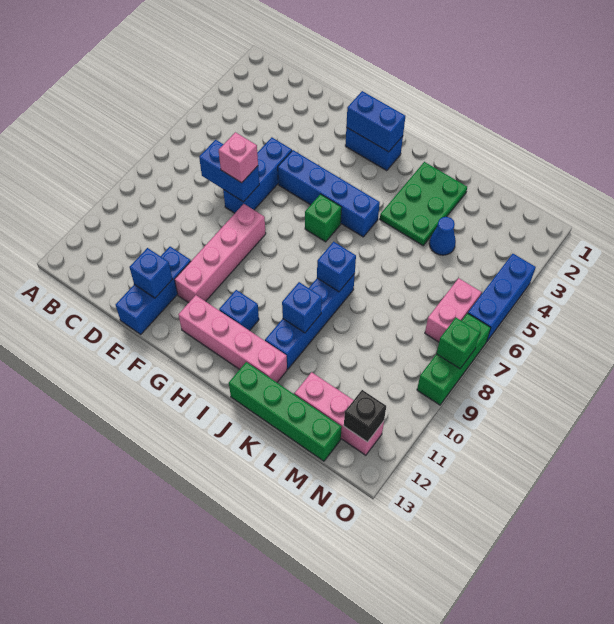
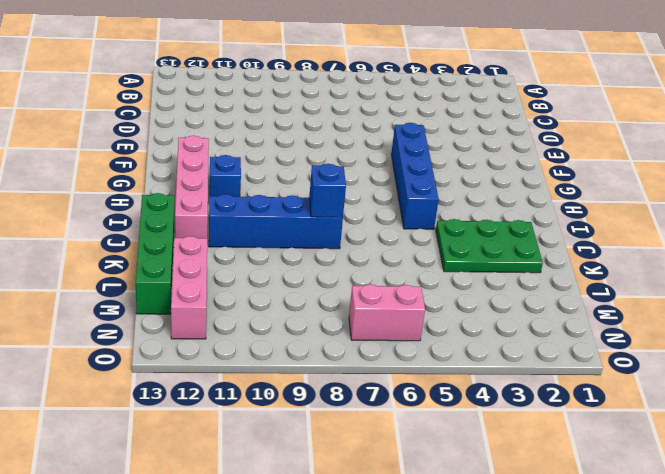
none -> blue 1x3 brick [223,137,292,213]
none -> blue 1x3 brick [115,247,191,334]
none -> pink 1x4 brick [175,204,266,303]

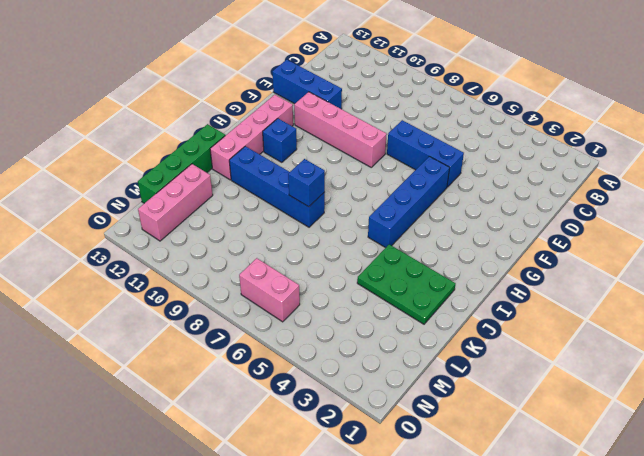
none -> blue 1x2 brick [345,127,403,171]
none -> green 1x1 brick [305,194,342,242]
none -> blue 1x1 cone [429,217,456,255]

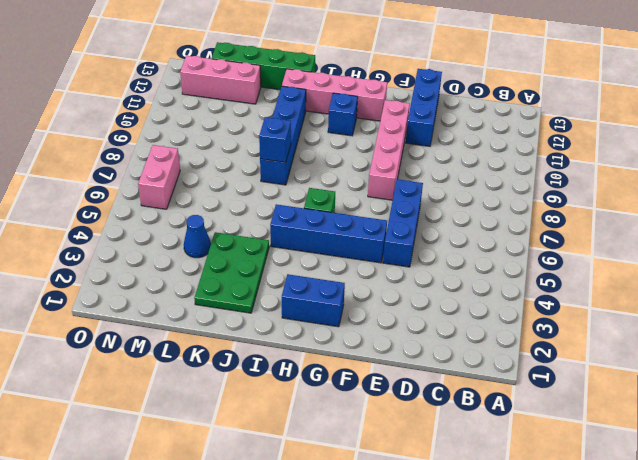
none -> blue 1x3 brick [468,254,536,341]
none -> green 1x3 brick [417,313,491,405]
none -> blue 1x2 brick [199,140,259,202]

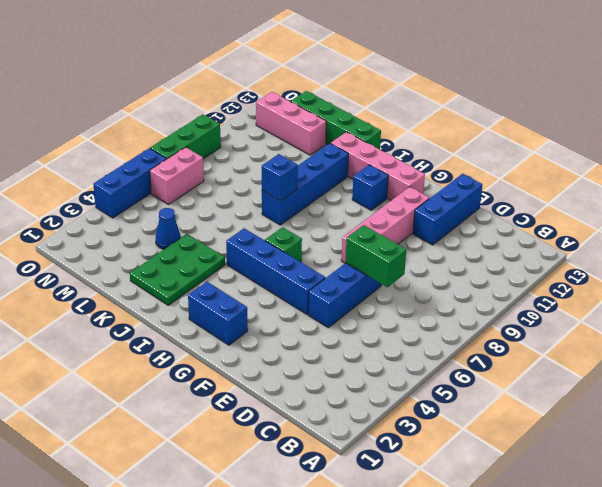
green 1x2 brick [345,225,406,287] -> blue 1x2 brick [199,140,259,202]
none -> blue 1x1 brick [129,248,172,298]
none -> blue 1x2 brick [346,91,405,152]
none -> blue 1x1 brick [282,282,322,333]

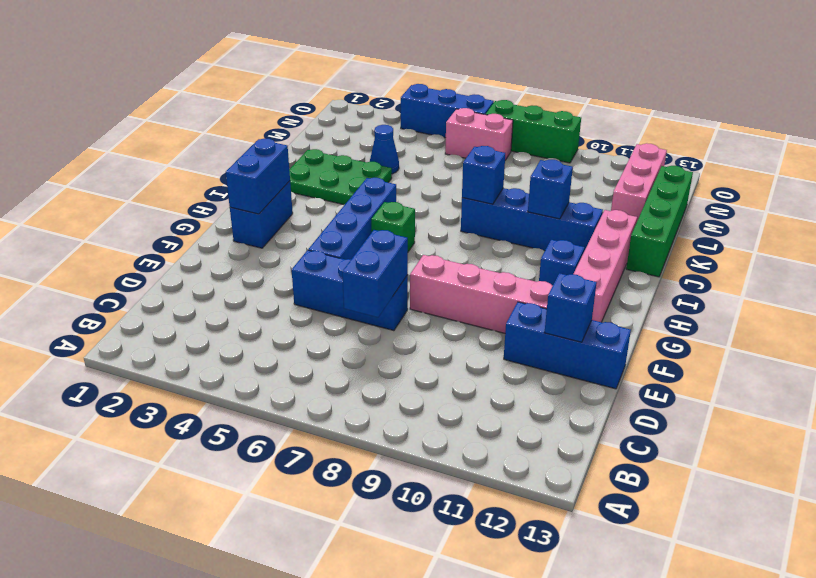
none -> black 1x1 brick [344,390,386,442]
none -> green 1x1 brick [436,318,480,369]
none -> pink 1x1 brick [219,132,258,183]

